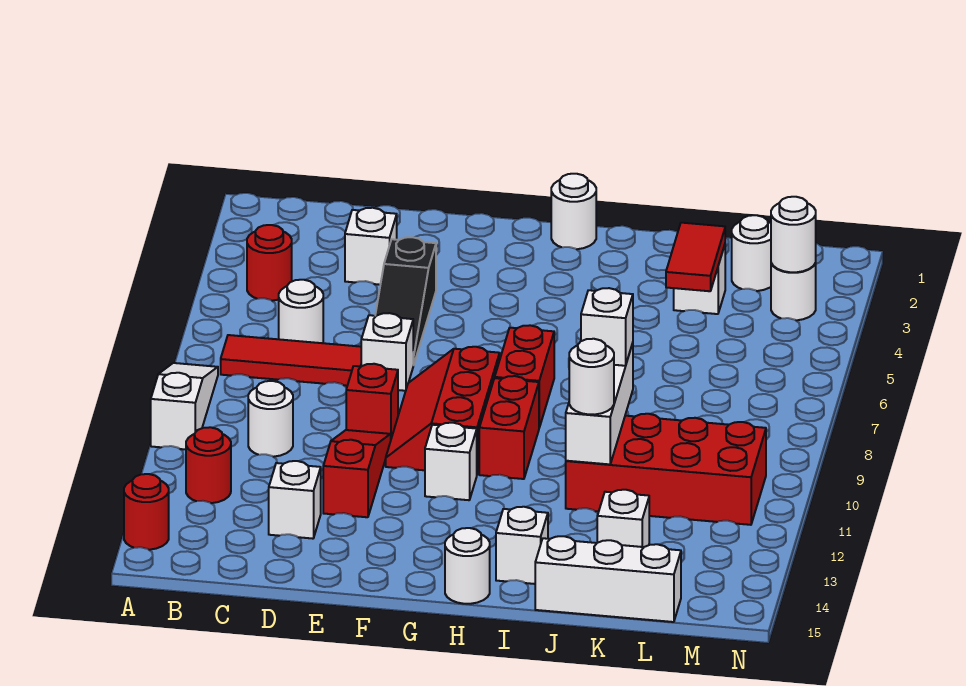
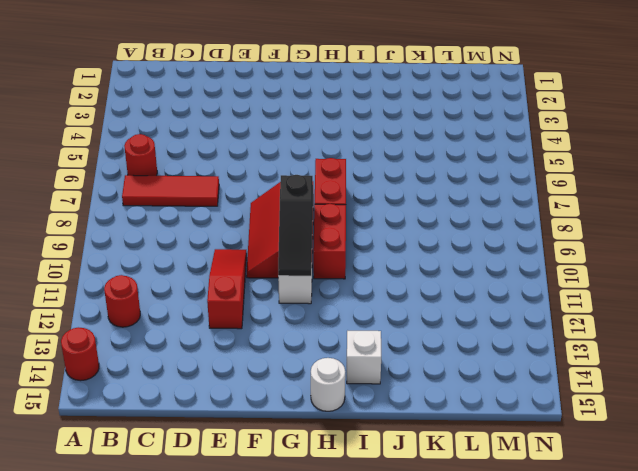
red 1x1 round brick [124,134,157,176] -> red 1x1 round brick moved to [247,225,292,301]
black 1x3 slope [278,175,313,276] -> black 1x3 slope moved to [375,237,436,365]
none -> white 1x3 slope [151,363,218,449]
none -> white 1x1 round brick [279,280,323,343]
none -> white 1x1 round brick [248,381,293,457]
none -> white 1x1 brick [345,208,397,285]

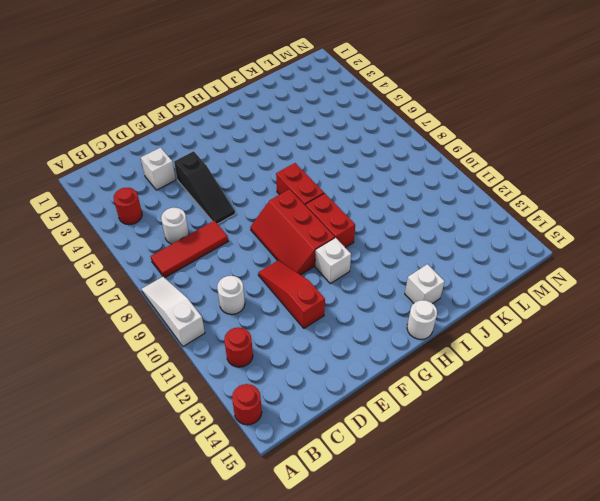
none -> white 1x1 brick [269,461,321,539]
none -> white 1x1 brick [361,313,413,391]
none -> red 1x1 brick [346,364,398,438]
none -> white 1x1 round brick [551,174,596,249]

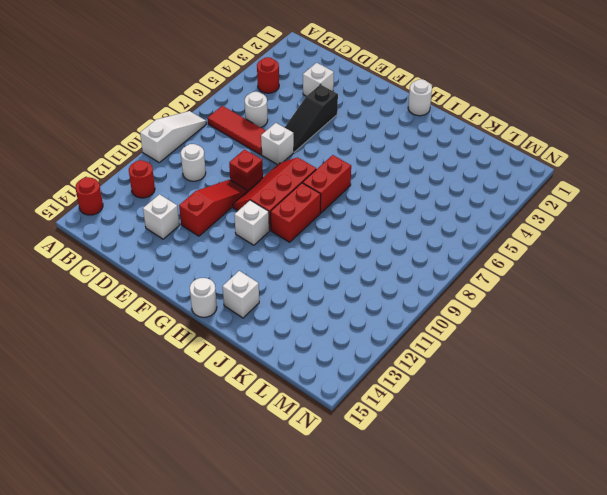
none -> red 2x4 brick [566,414,766,525]
none -> white 1x3 brick [535,536,681,622]
none -> white 1x1 brick [674,245,725,314]
none -> white 1x1 brick [597,490,649,547]

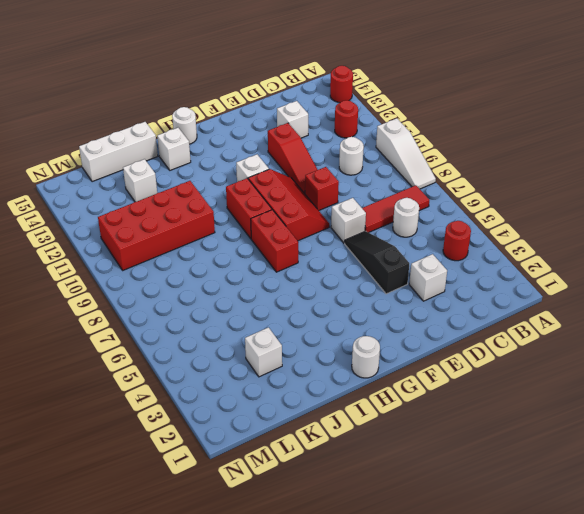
none -> white 1x1 round brick [732,215,771,291]
none -> white 1x1 round brick [771,263,816,320]
none -> white 1x3 brick [566,343,633,464]
none -> red 1x2 tile [666,223,725,291]

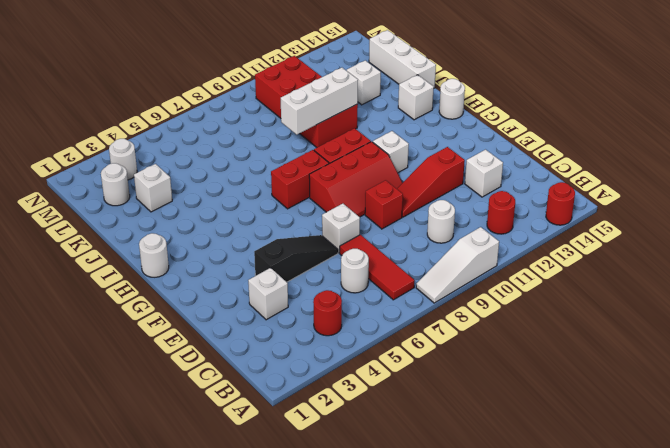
none -> red 1x2 tile [666,223,725,291]
none -> white 1x1 round brick [771,197,816,272]
none -> white 1x1 brick [581,288,633,366]
none -> white 1x1 round brick [569,339,614,415]

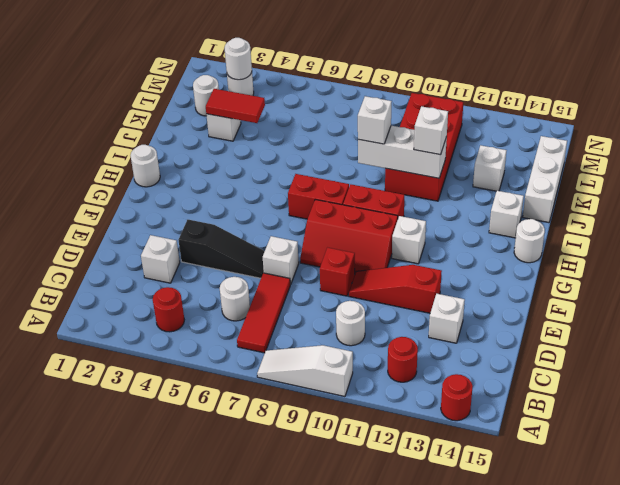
white 1x1 brick [414,106,448,155] -> white 1x1 round brick [569,339,614,415]

